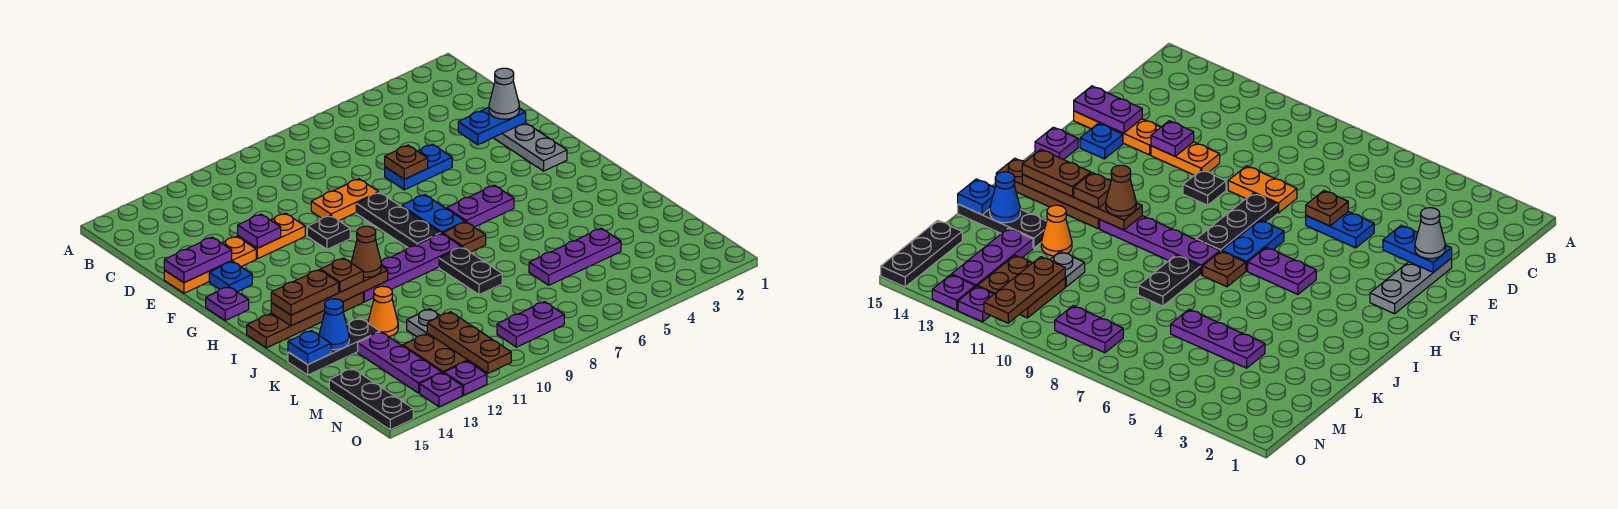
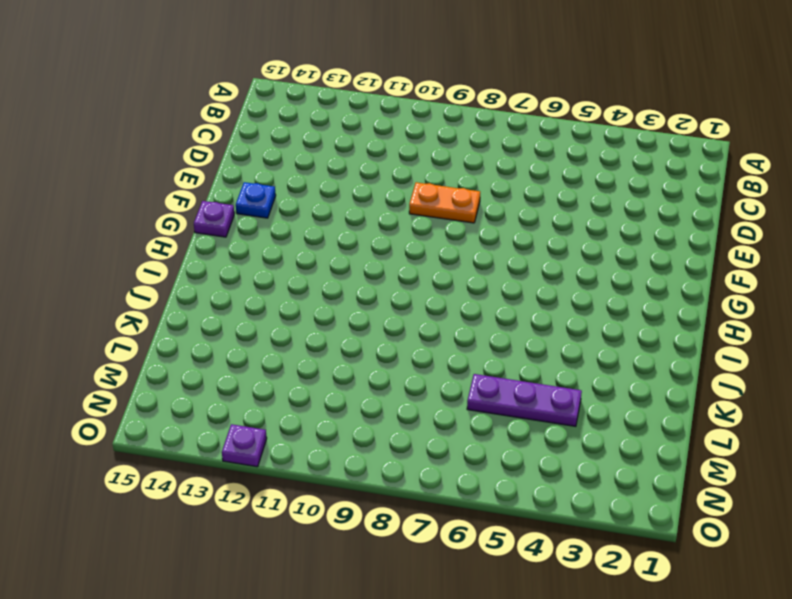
none -> grey 1x3 plate [494,123,567,171]
none -> blue 1x2 plate [385,144,452,190]
none -> orange 1x2 plate [238,213,305,259]
none -> orange 1x3 plate [164,236,256,293]

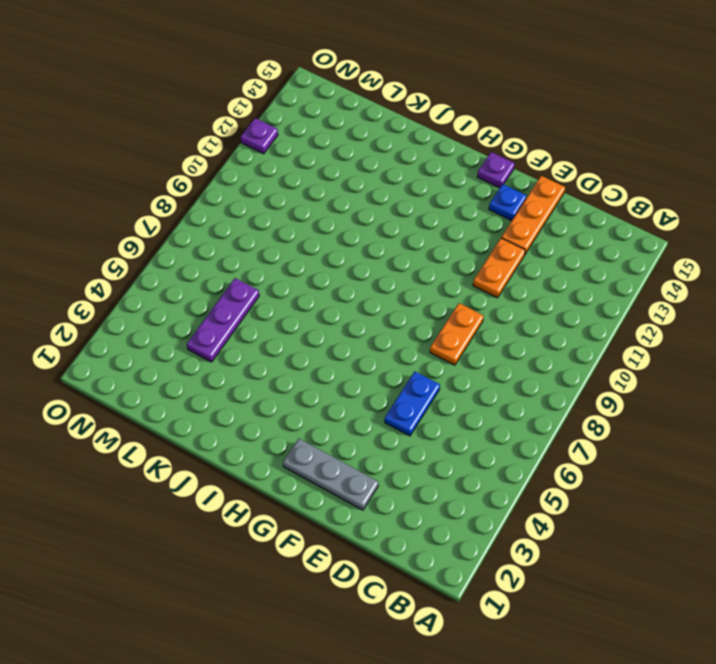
none -> black 1x3 plate [356,192,441,247]
none -> black 1x1 plate [307,215,350,249]
none -> blue 1x2 plate [401,195,465,234]
none -> purple 1x2 plate [447,185,514,227]

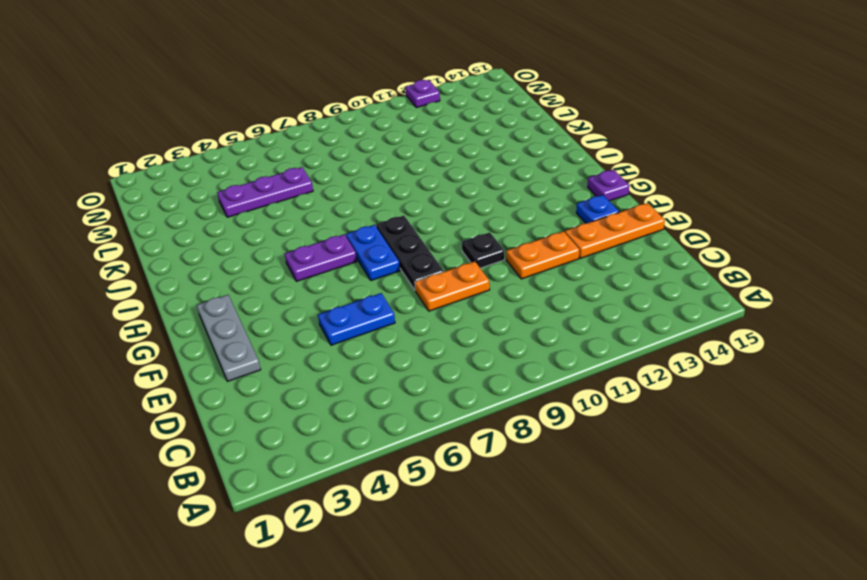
none -> brown 1x1 plate [443,222,486,252]
none -> purple 1x4 plate [363,233,461,302]
none -> brown 1x4 plate [247,292,363,348]
none -> black 1x2 plate [439,247,502,295]

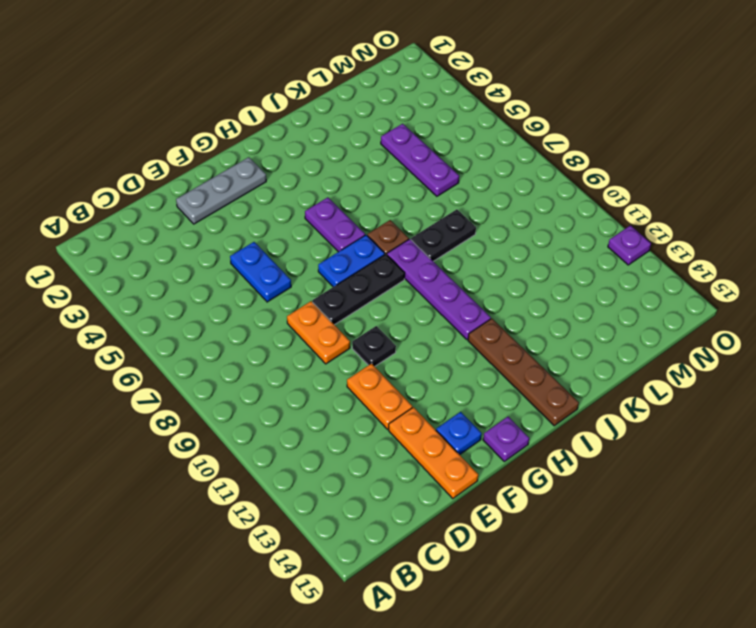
none -> orange 1x1 cone [368,286,398,337]
none -> black 1x3 plate [288,318,380,375]
none -> grey 1x1 plate [407,309,440,337]
none -> purple 1x3 plate [358,332,442,393]

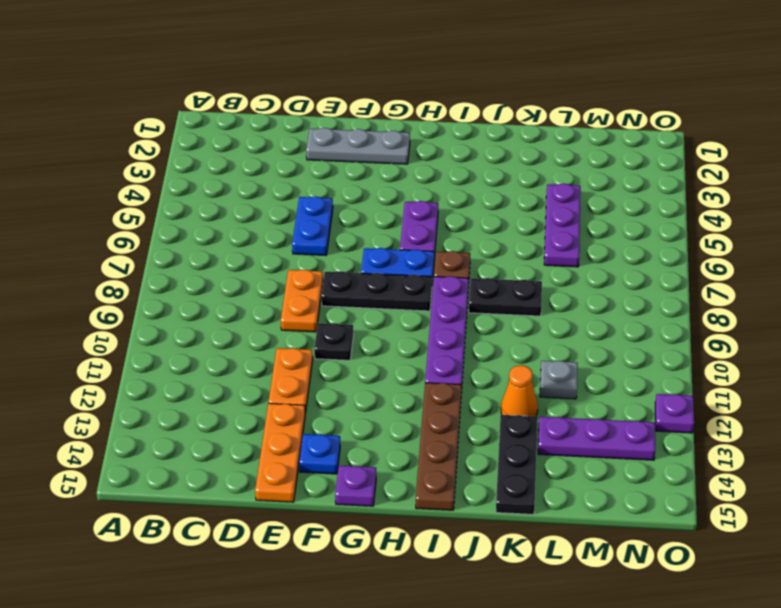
none -> brown 2x2 plate [403,333,476,373]
none -> black 1x3 plate [329,369,413,430]
none -> purple 1x2 plate [497,302,564,347]
none -> purple 1x1 plate [420,373,462,407]

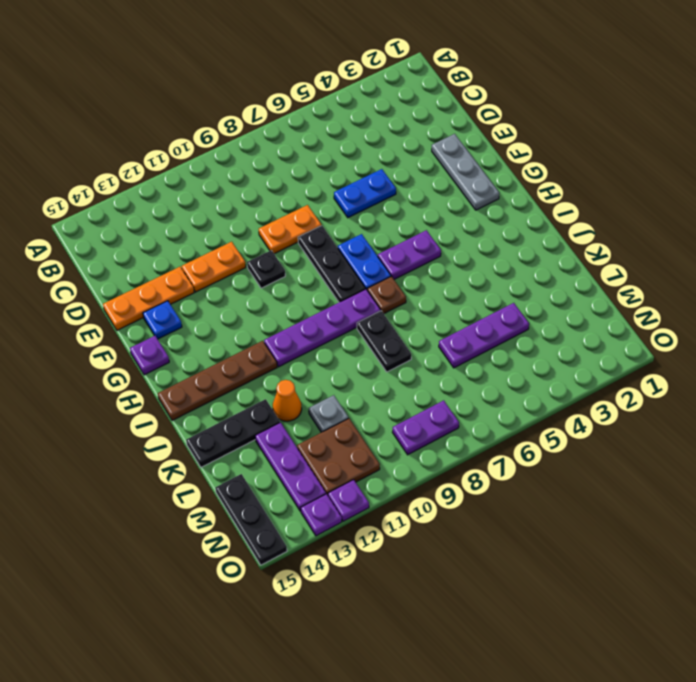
none -> blue 1x2 plate [458,107,526,145]
none -> brown 1x1 plate [385,145,428,179]
none -> purple 1x1 plate [238,214,281,248]
none -> purple 1x2 plate [164,237,232,283]

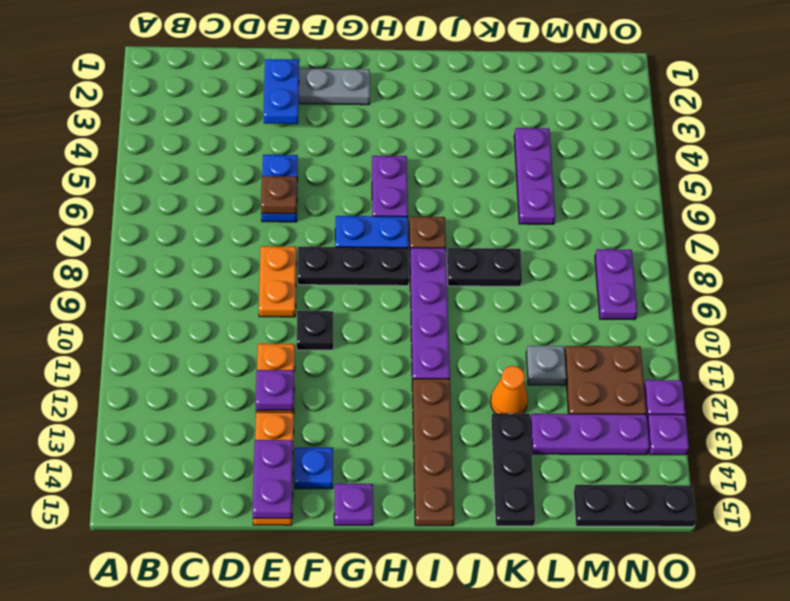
none -> brown 1x4 plate [271,266,388,326]
none -> blue 1x1 cone [319,299,349,350]
none -> blue 1x1 plate [288,331,331,365]
none -> brown 1x3 plate [427,312,511,373]

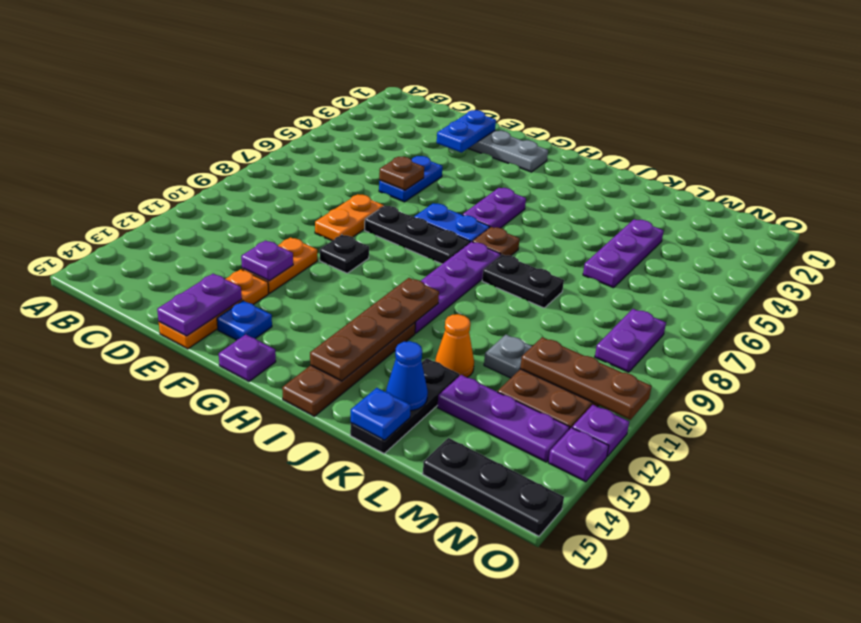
none -> grey 1x1 cone [489,68,519,119]
none -> brown 1x1 cone [351,226,381,277]
none -> brown 1x1 plate [320,258,363,292]
none -> brown 1x2 plate [271,270,339,315]

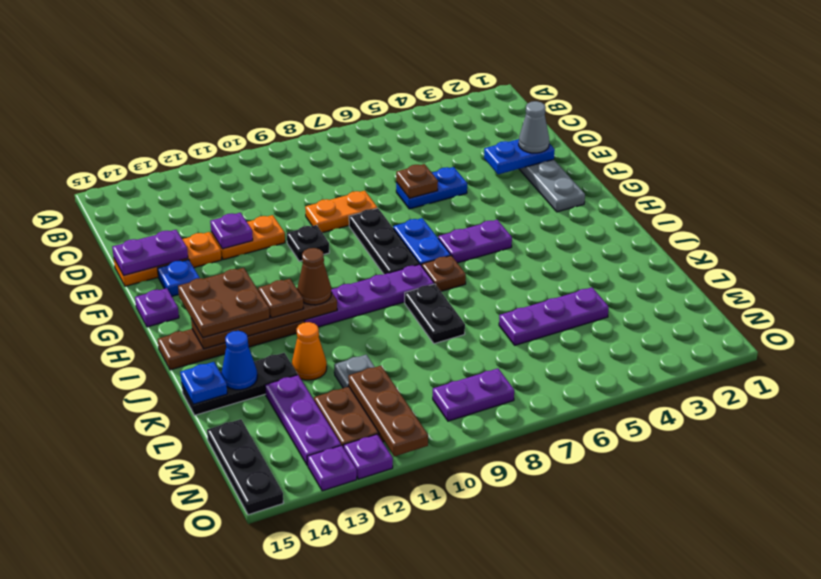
brown 2x2 plate [178,268,270,338] -> brown 1x2 plate [271,270,339,315]

